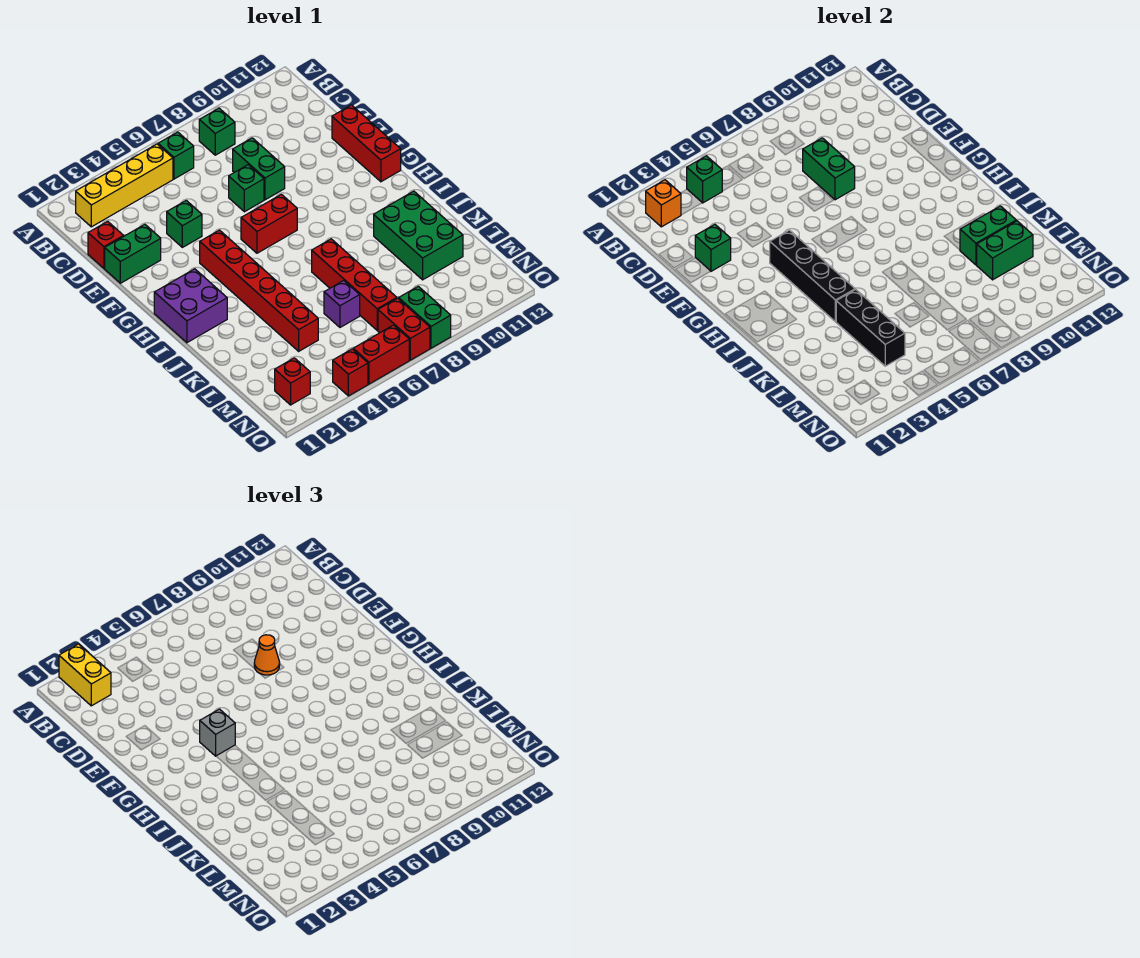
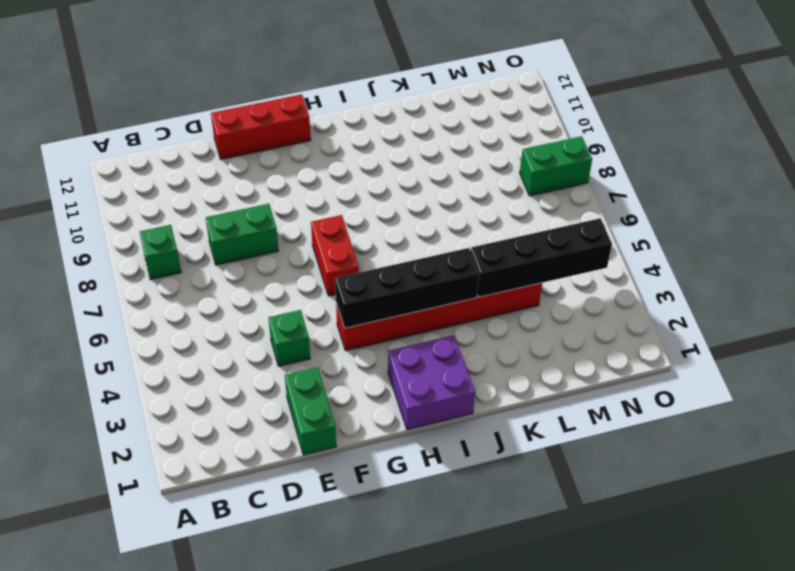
black 1x4 brick [470,218,612,297] -> black 1x3 brick [836,290,905,366]
none -> yellow 1x4 brick [76,144,173,227]
none -> green 1x1 brick [158,132,194,179]
none -> red 1x1 brick [88,221,124,268]
none -> green 1x1 brick [229,165,264,212]

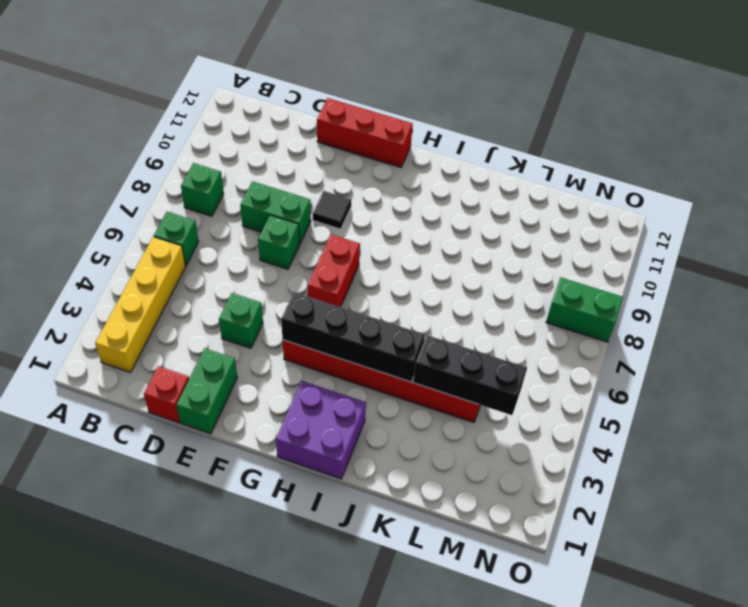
black 1x1 tile [313,191,351,229] -> none
none -> red 1x4 brick [312,239,397,330]
none -> green 2x3 brick [374,191,463,280]
none -> purple 1x1 brick [324,281,360,327]
none -> red 1x1 brick [275,358,310,405]

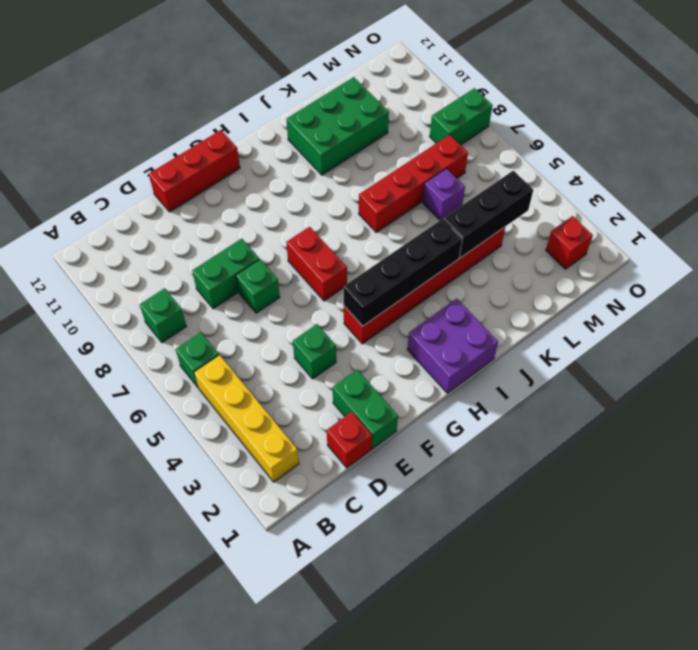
none -> red 1x2 brick [378,298,430,360]
none -> red 1x1 brick [333,349,368,396]
none -> red 1x2 brick [353,325,409,384]
none -> orange 1x1 brick [646,180,681,227]

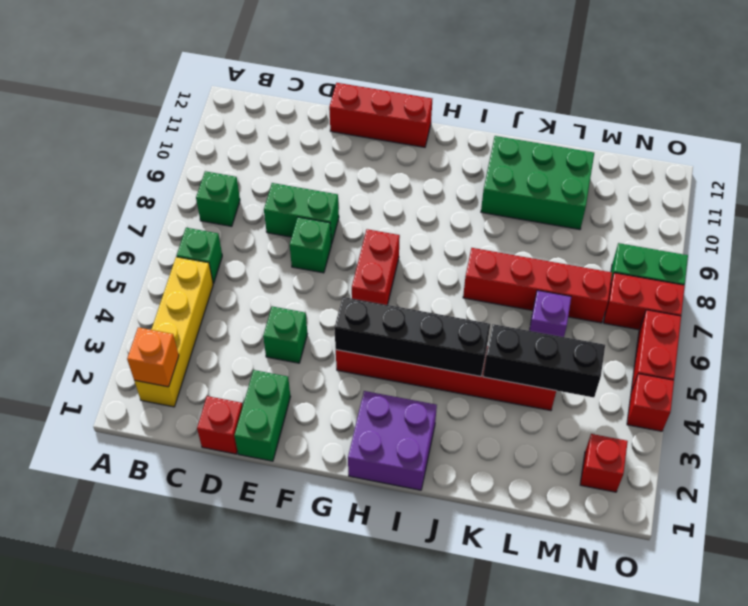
none -> green 1x1 brick [687,156,722,203]
none -> green 1x2 brick [803,138,855,200]
none -> green 1x1 brick [695,224,731,271]
none -> green 1x2 brick [960,206,1016,265]

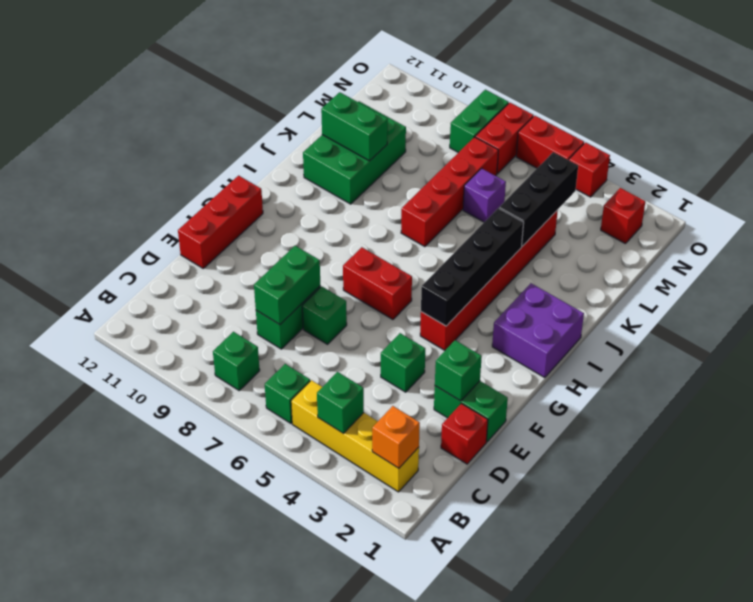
none -> green 1x2 brick [977,221,1033,280]
none -> yellow 1x2 brick [59,644,111,706]
none -> orange 1x1 cone [254,635,280,675]
none -> grey 1x1 brick [200,709,235,756]

